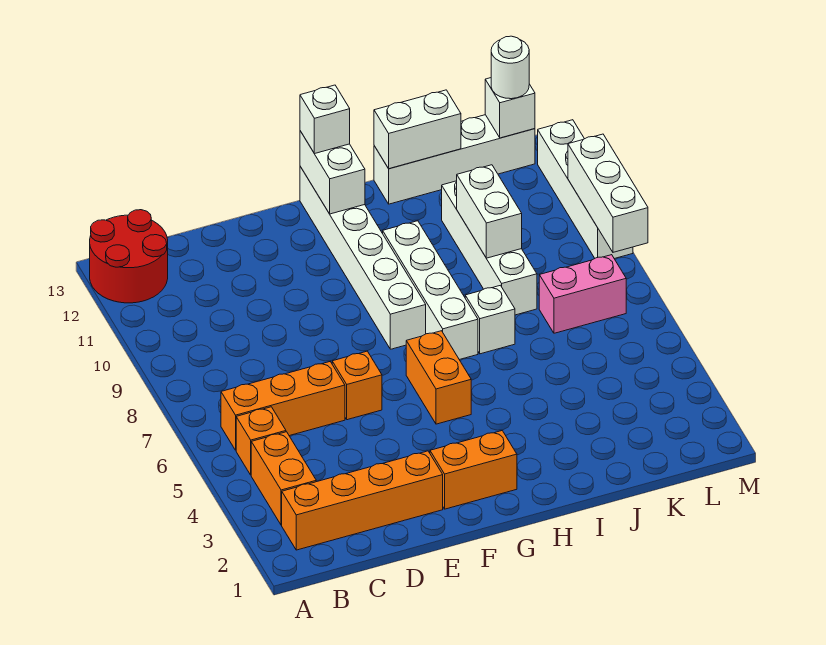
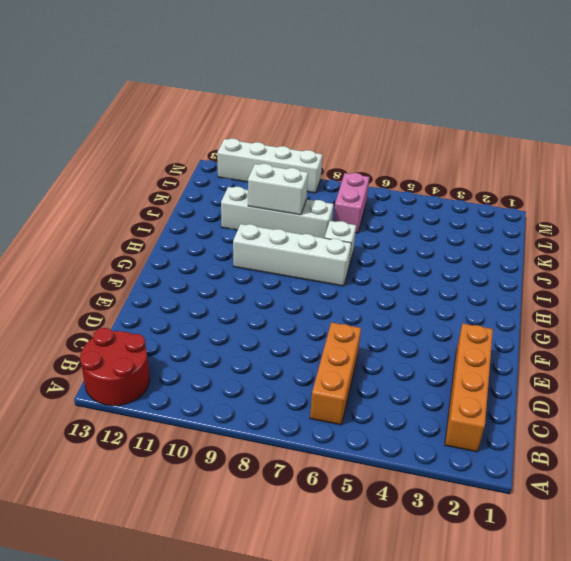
none -> orange 1x2 brick [251,432,316,525]
none -> orange 1x1 brick [236,407,286,475]
none -> orange 1x1 brick [332,351,382,420]

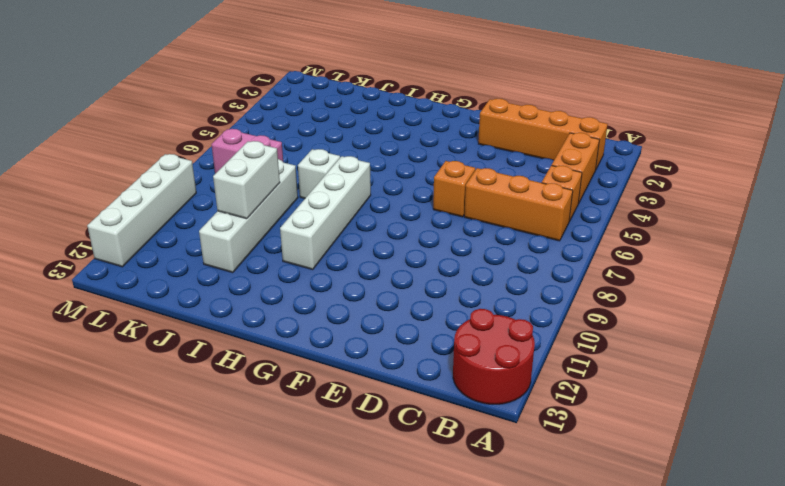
none -> orange 1x2 brick [430,431,517,509]
none -> orange 1x2 brick [406,331,471,424]
none -> white 1x6 brick [300,167,426,349]

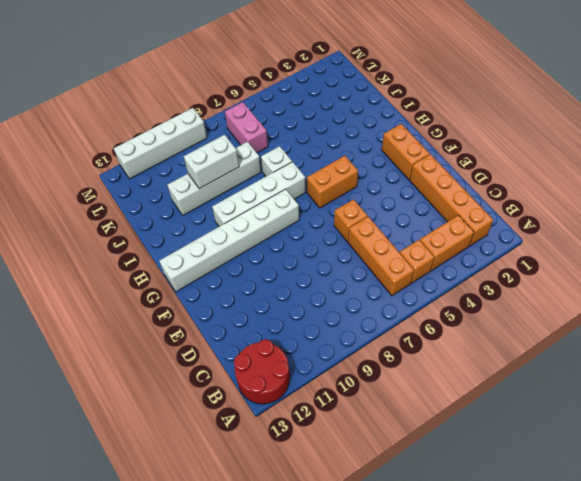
none -> white 1x4 brick [374,115,535,204]
none -> white 1x2 brick [300,131,365,214]
none -> white 1x2 brick [374,90,461,169]

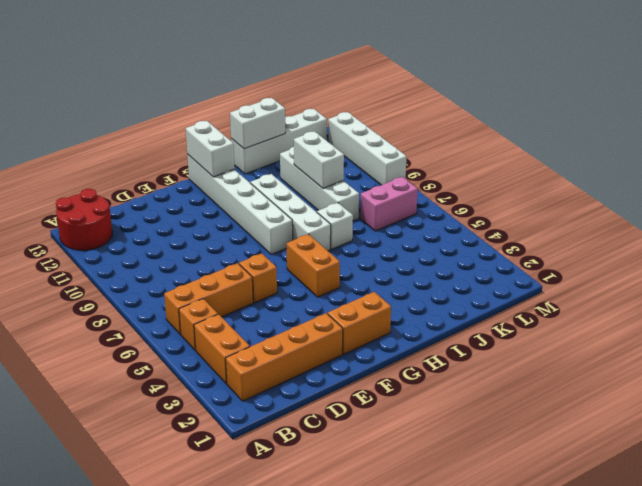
none -> white 1x1 brick [485,78,535,138]
none -> white 1x3 brick [568,134,648,252]
none -> white 1x1 brick [300,85,350,154]

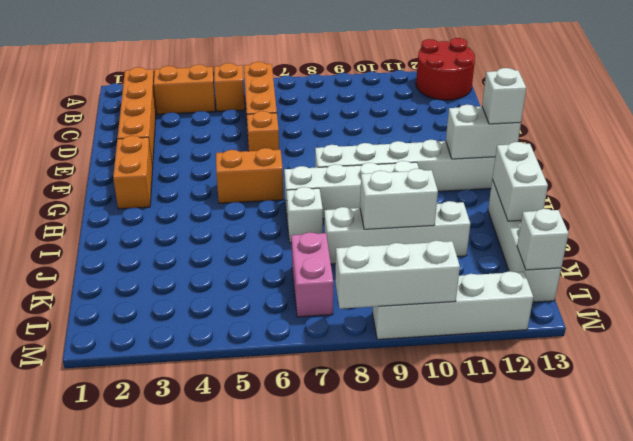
none -> white 1x1 round brick [491,36,529,99]

